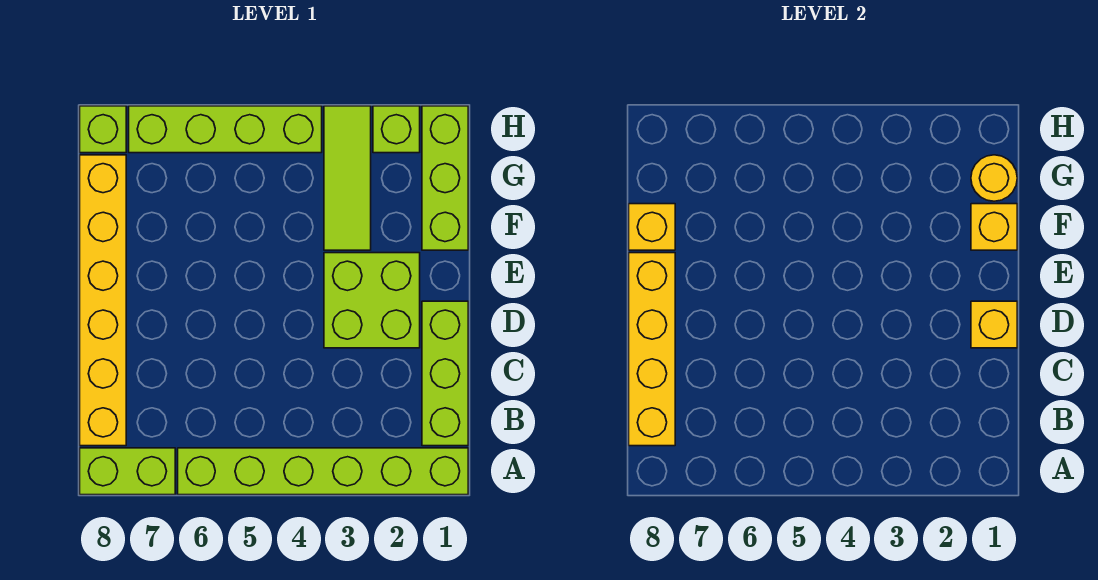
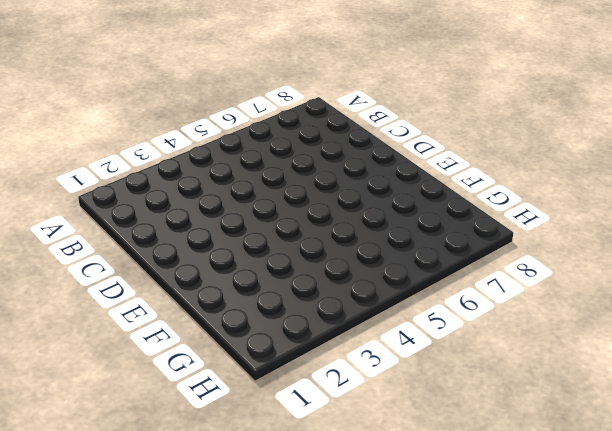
none -> lime 1x6 brick [178,448,468,495]
none -> lime 1x2 brick [80,448,175,495]
none -> lime 1x3 brick [422,301,468,446]

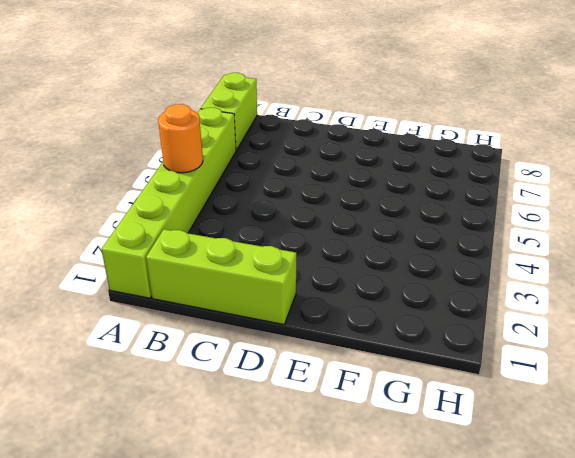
orange 1x1 round brick [158,104,203,173] -> none
none -> yellow 1x6 brick [80,155,126,446]
none -> lime 2x2 brick [324,253,420,348]
none -> lime 1x3 brick [422,106,468,250]

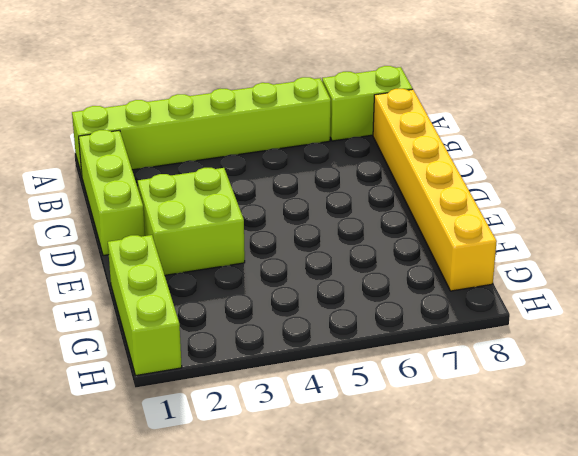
none -> lime 1x3 tile [324,106,371,250]
none -> lime 1x1 brick [373,106,420,153]
none -> lime 1x4 brick [129,106,322,153]

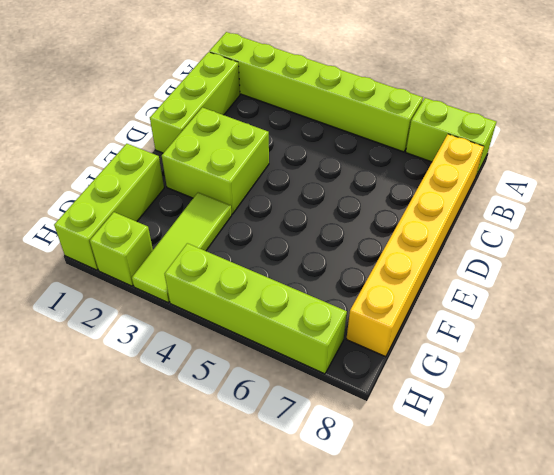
none -> lime 1x1 brick [80,106,126,153]
none -> yellow 1x4 brick [629,253,675,446]
none -> yellow 1x1 brick [971,301,1017,348]

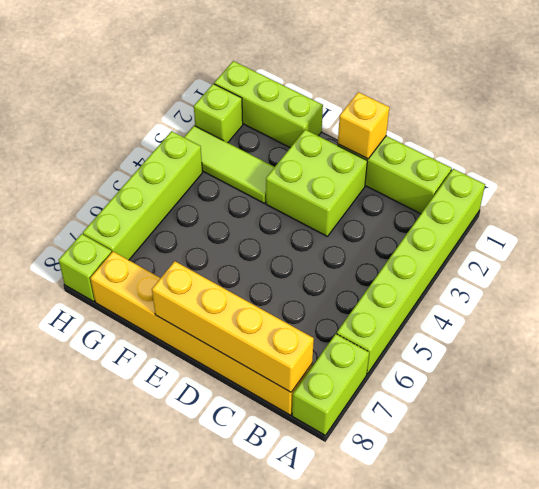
none -> yellow 1x1 brick [971,204,1017,250]
none -> yellow 1x1 brick [629,204,675,250]
none -> yellow 1x1 round brick [971,155,1017,201]

